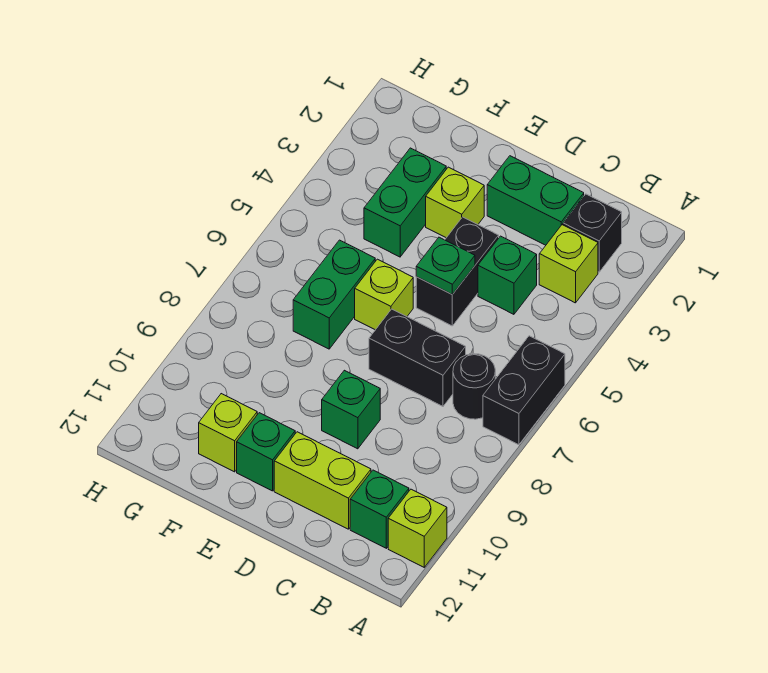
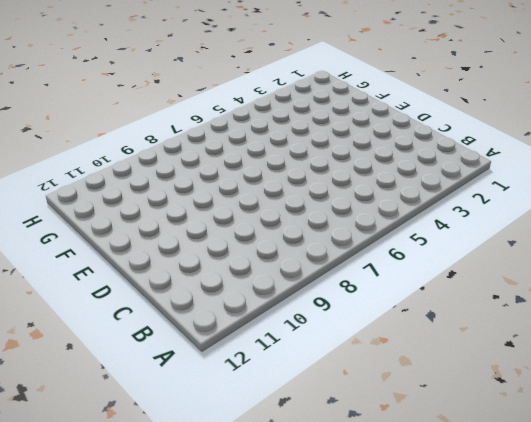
none -> black 1x2 brick [483,336,565,445]
none -> lime 1x1 brick [388,489,447,567]
none -> black 1x1 brick [563,194,622,272]

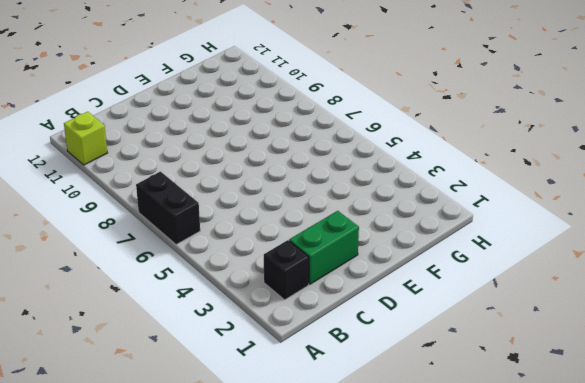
none -> lime 1x1 brick [539,225,598,303]
none -> black 1x1 round brick [453,354,495,419]
none -> green 1x1 brick [350,470,409,548]

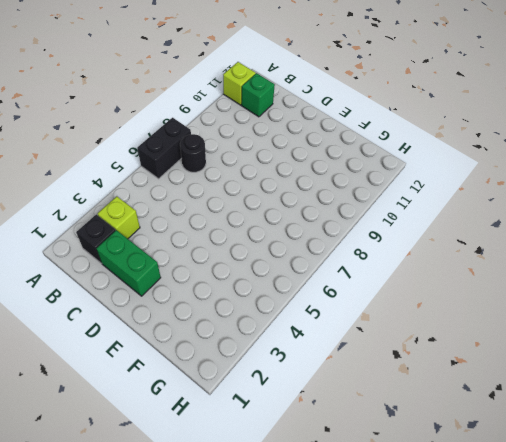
none -> green 1x1 brick [478,236,537,314]
none -> black 1x2 brick [369,309,466,406]
none -> lime 1x2 brick [274,432,371,529]

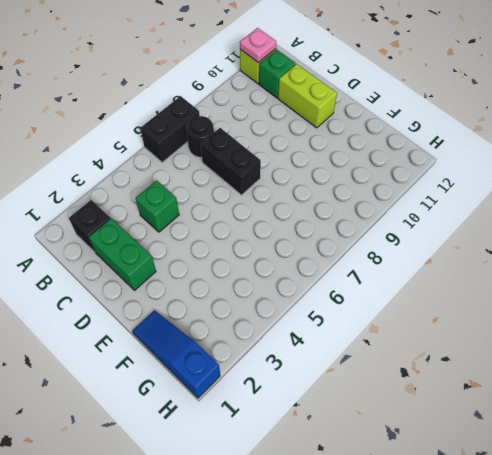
pink 1x1 plate [240,28,276,63] -> none
blue 1x3 slope [132,311,220,398] -> none
none -> lime 1x1 brick [539,225,598,303]
none -> black 1x2 brick [416,217,499,326]
none -> green 1x1 brick [322,370,380,449]

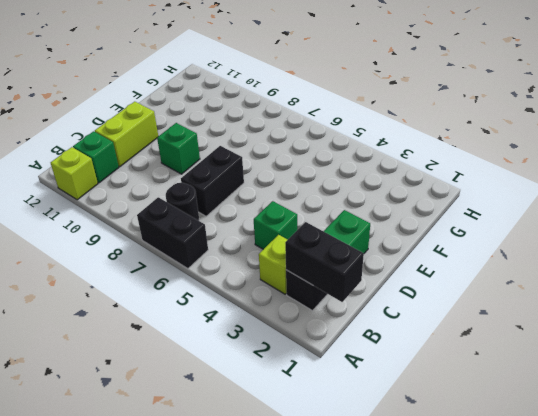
black 1x2 brick [285,222,364,302] -> black 1x2 brick moved to [416,217,499,326]
none -> lime 1x1 brick [426,167,484,238]
none -> lime 1x1 brick [355,259,413,330]
none -> green 1x1 brick [237,413,295,491]

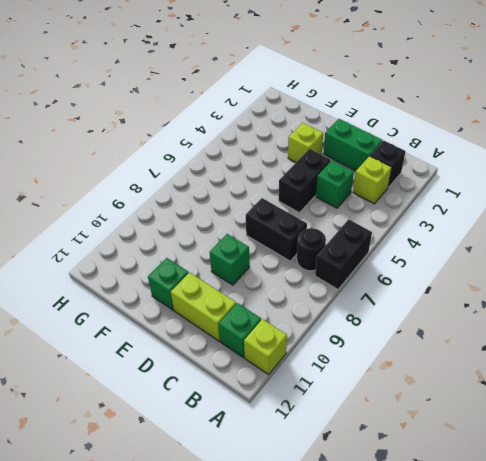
none -> lime 1x1 brick [355,259,413,330]
none -> green 1x2 brick [364,148,446,257]
none -> green 1x2 brick [293,240,375,349]

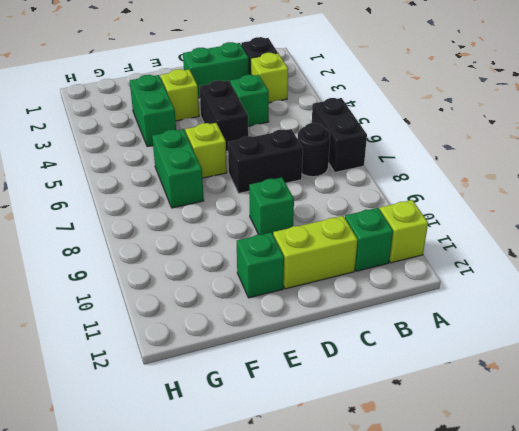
none -> lime 1x1 brick [199,394,257,472]
none -> green 1x1 plate [416,237,475,295]

